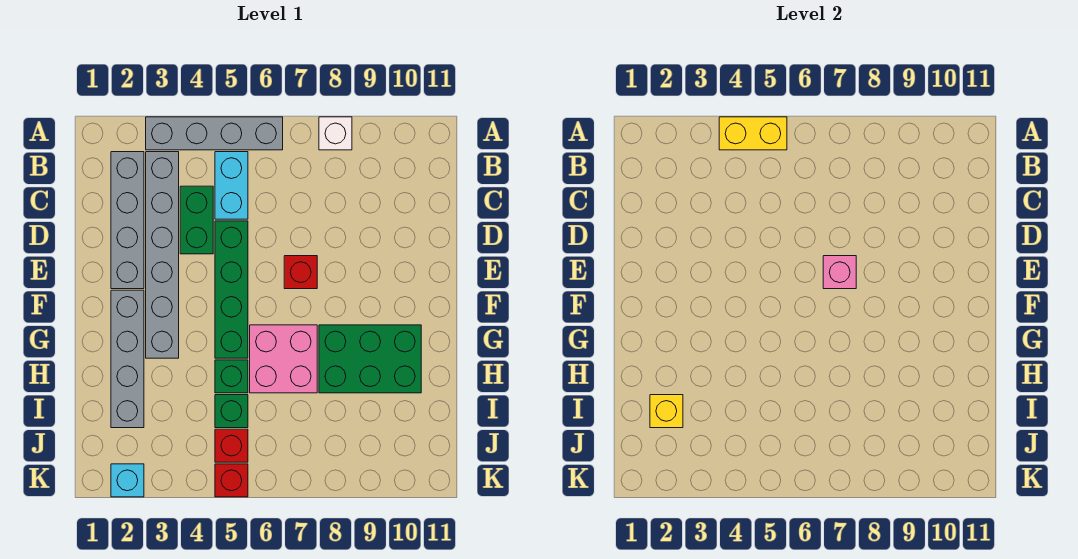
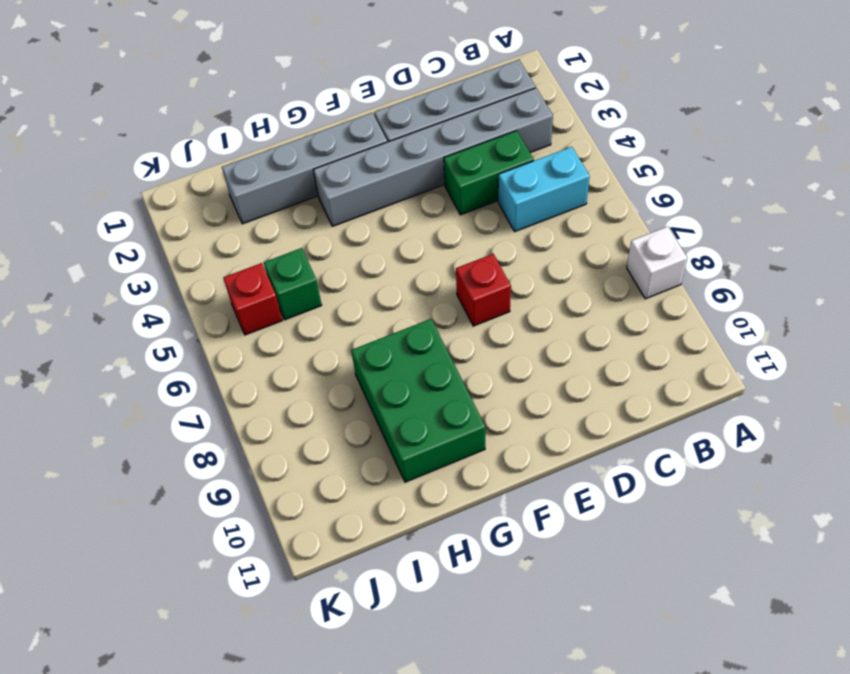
none -> grey 1x4 brick [146,117,283,150]
none -> green 1x4 brick [215,221,248,358]
none -> pink 2x2 brick [250,325,317,393]

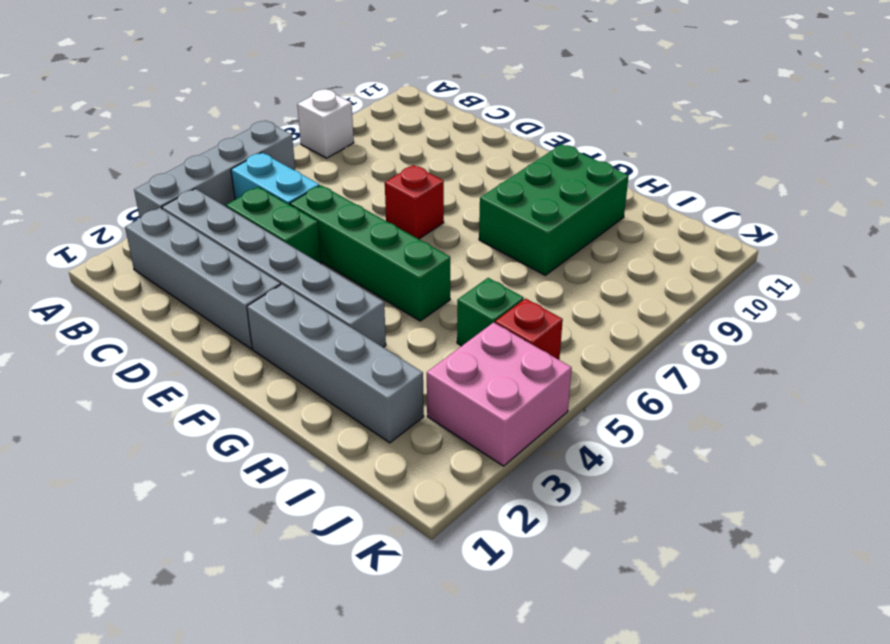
pink 2x2 brick [427,322,572,466] -> pink 2x2 brick moved to [250,325,317,393]
none -> green 1x1 brick [215,360,248,393]
none -> cyan 1x1 brick [111,464,144,497]
none -> red 1x1 brick [215,464,248,497]

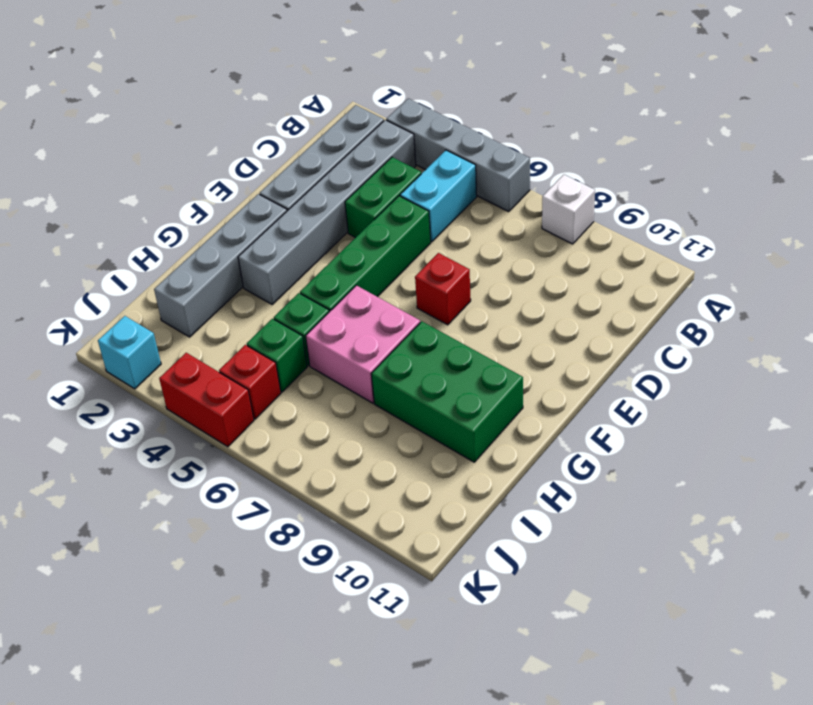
red 1x2 brick [159,353,254,447] -> red 1x1 brick [215,464,248,497]
none -> yellow 1x2 brick [719,117,787,150]
none -> pink 1x1 brick [823,256,856,289]
none -> yellow 1x1 brick [650,395,683,428]

